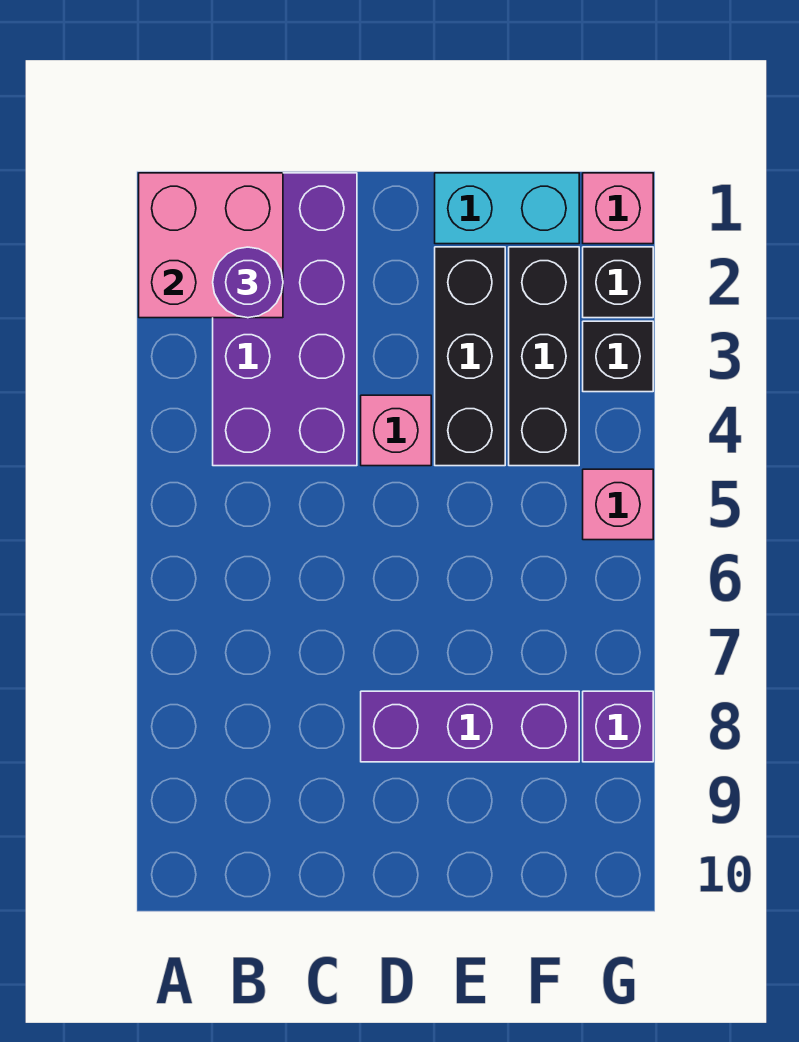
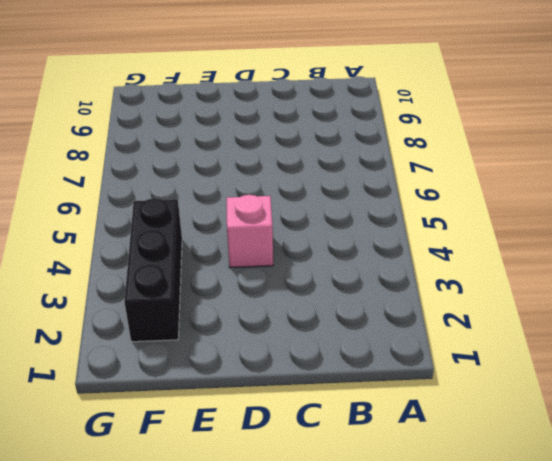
none -> purple 2x4 brick [213,173,357,466]
none -> purple 1x3 brick [361,691,579,762]
none -> cyan 1x2 brick [435,173,579,244]

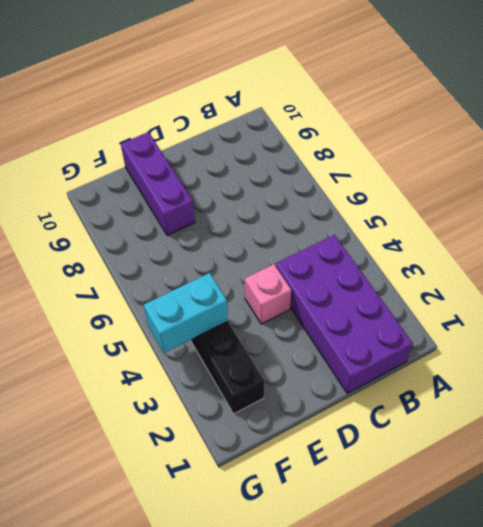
purple 1x3 brick [121,132,195,235] -> purple 1x3 brick turned to [361,691,579,762]
cyan 1x2 brick [144,273,228,353] -> cyan 1x2 brick moved to [435,173,579,244]
none -> black 1x3 brick [435,247,505,466]
none -> pink 1x1 brick [583,173,653,244]
none -> black 1x1 brick [583,247,653,318]

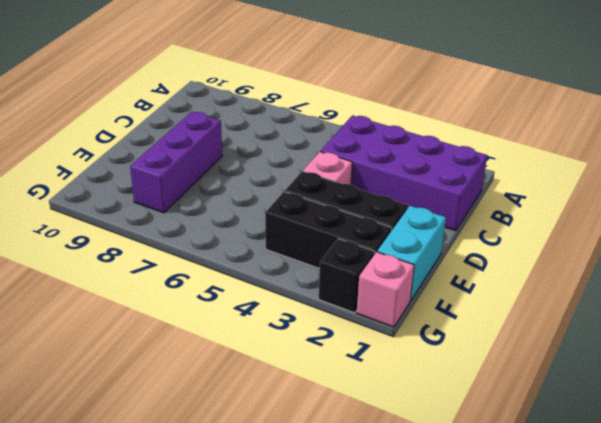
none -> black 1x1 brick [583,321,653,392]
none -> pink 1x1 brick [583,469,653,540]
none -> purple 1x1 brick [583,691,653,762]

